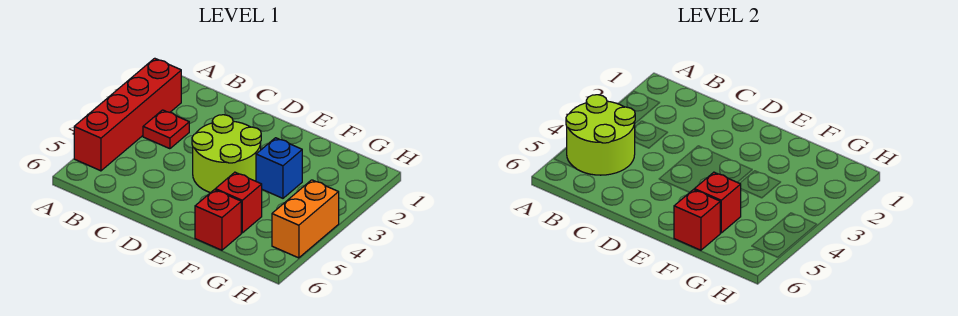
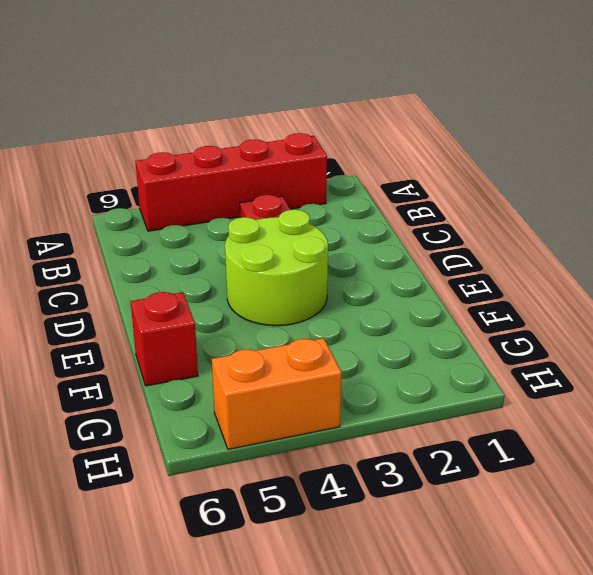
none -> blue 1x1 brick [256,138,302,198]
none -> red 1x1 brick [215,172,262,233]

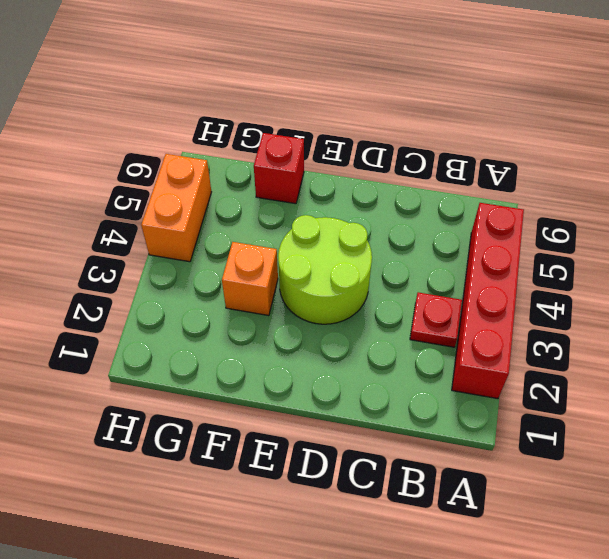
orange 1x1 brick [222,242,278,316] -> blue 1x1 brick [256,138,302,198]
none -> red 1x1 brick [215,172,262,233]
none -> lime 2x2 round brick [566,95,635,175]

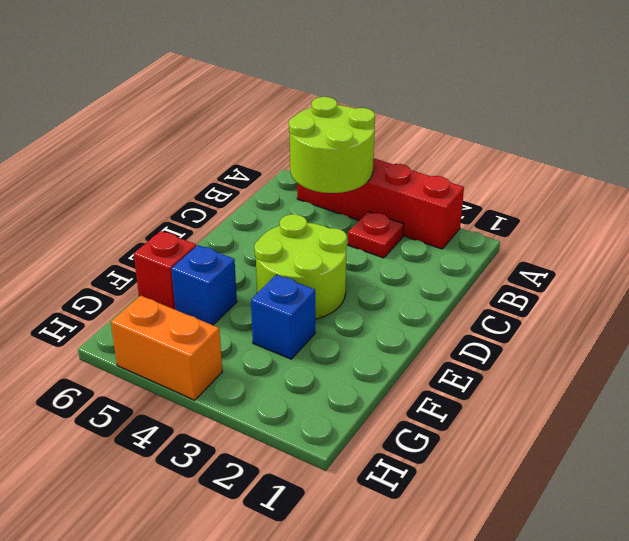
blue 1x1 brick [171,245,237,325] -> red 1x1 brick [215,172,262,233]
none -> red 1x1 brick [694,172,741,233]
none -> red 1x1 brick [674,190,720,250]

